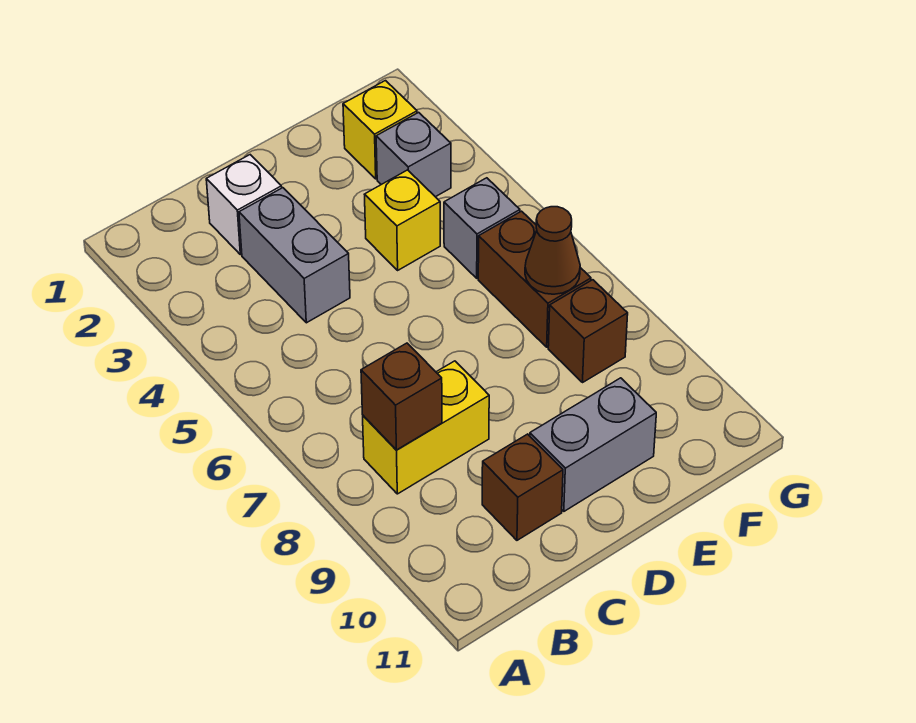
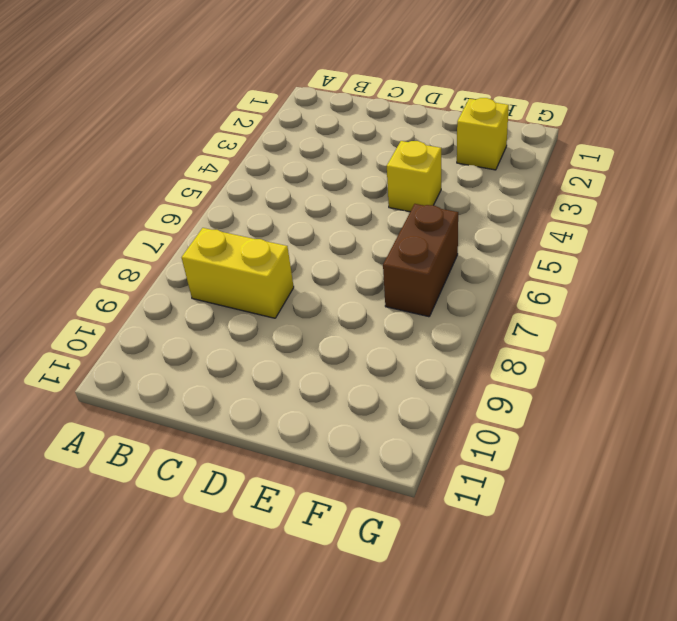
none -> white 1x1 brick [206,155,282,255]
none -> grey 1x2 brick [239,188,350,323]
none -> brown 1x1 brick [482,434,563,540]

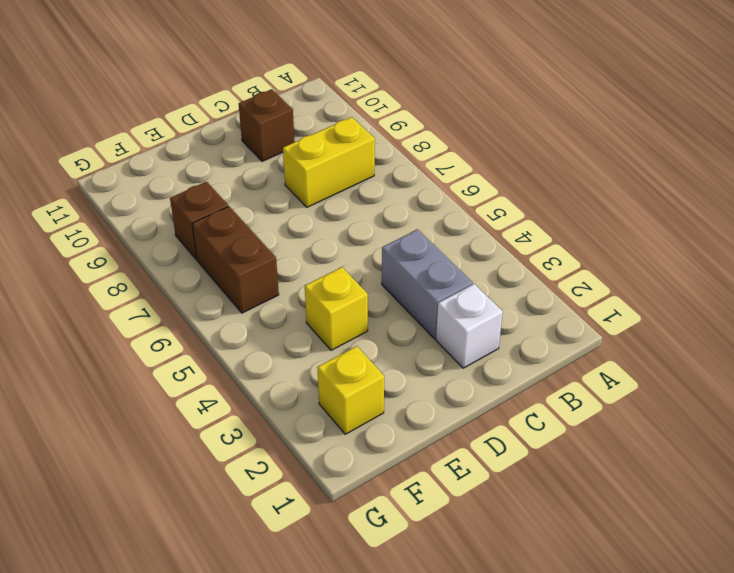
none -> grey 1x2 brick [530,378,656,511]
none -> grey 1x1 brick [376,112,451,197]
none -> grey 1x1 brick [444,178,520,278]

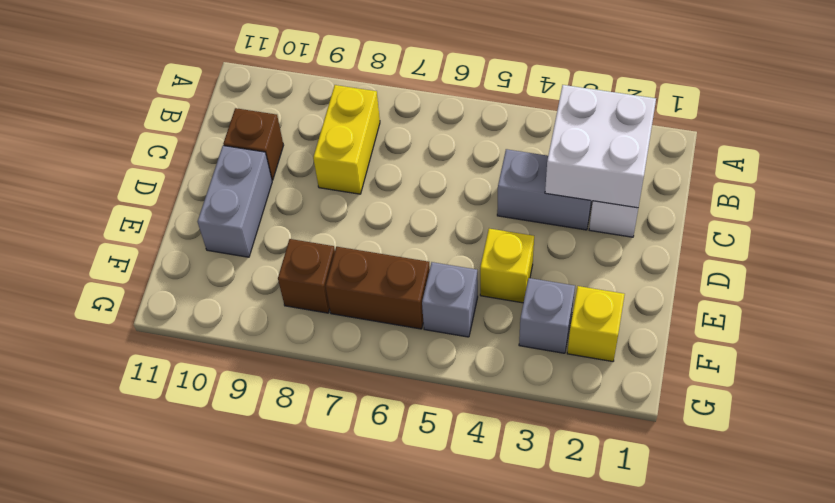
white 2x2 brick [545,85,656,208] -> none
none -> brown 1x1 brick [361,343,442,450]
none -> brown 1x1 cone [525,207,580,294]

